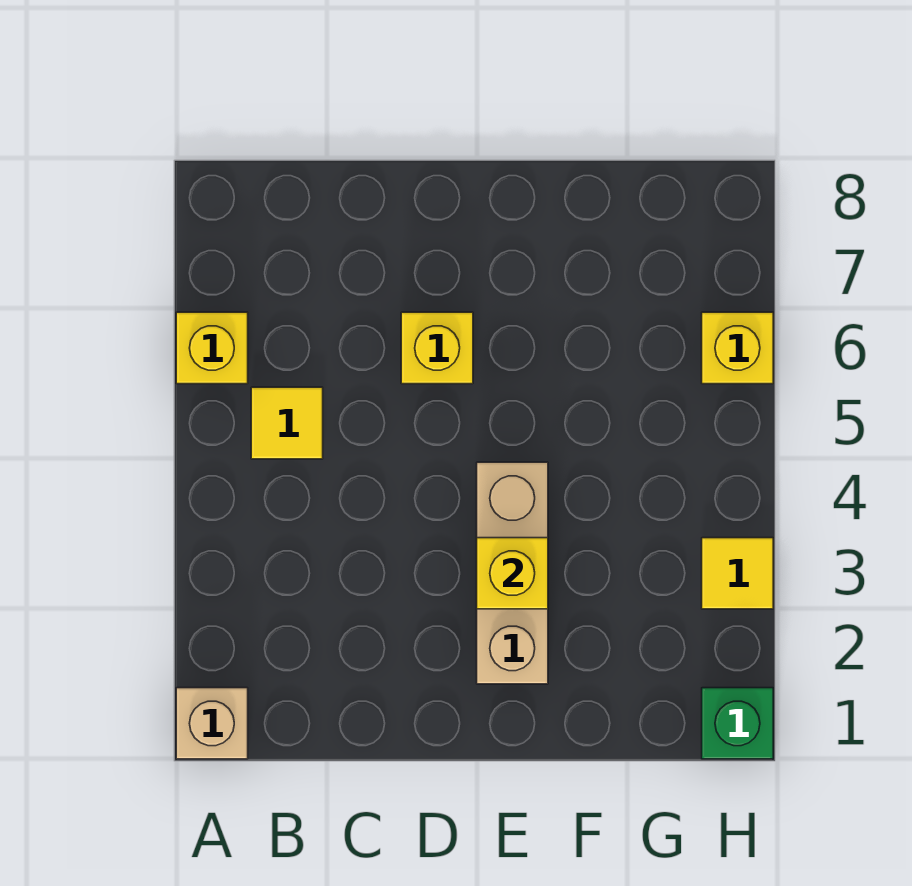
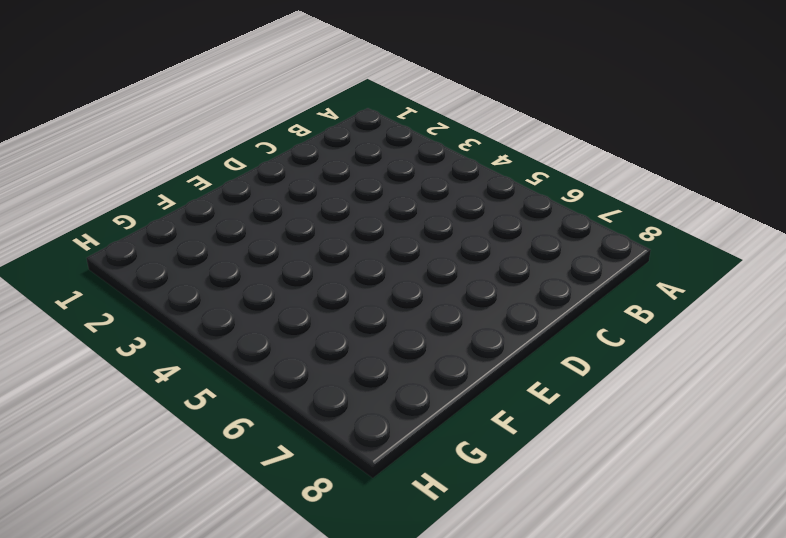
none -> tan 1x1 brick [176,688,248,759]
none -> yellow 1x1 brick [176,312,248,384]

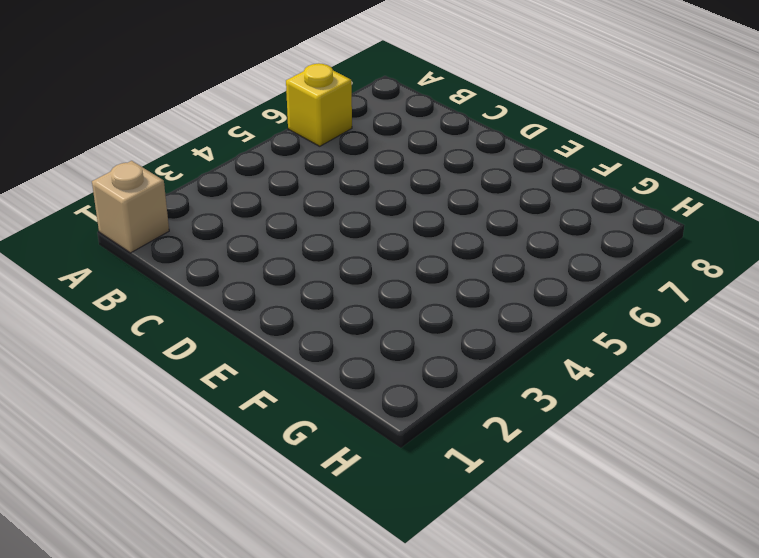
none -> yellow 1x1 tile [251,387,323,459]
none -> yellow 1x1 brick [401,312,473,384]

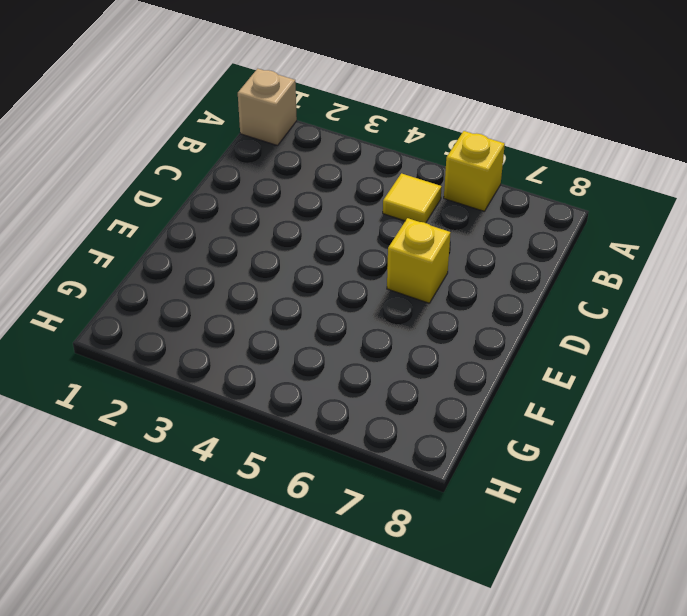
none -> tan 1x3 brick [477,462,548,684]
none -> green 1x1 brick [702,688,773,759]

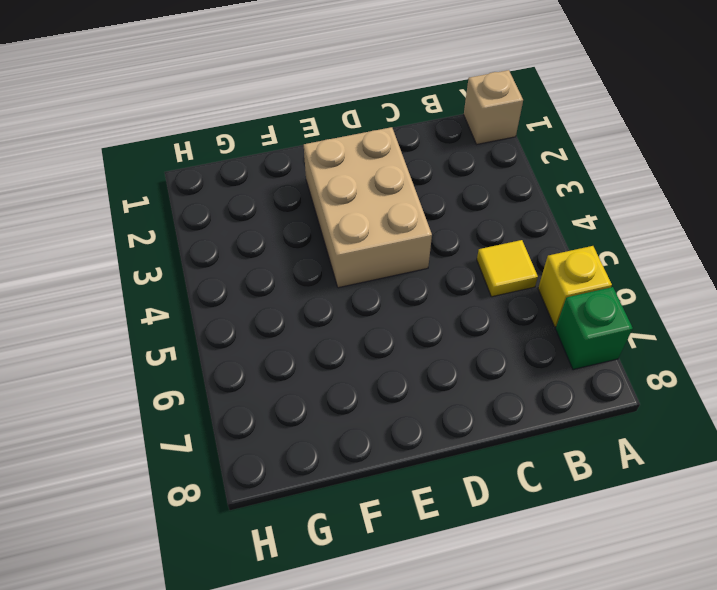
green 1x1 brick [556,287,633,370] -> green 1x1 brick moved to [702,688,773,759]
tan 2x3 brick [304,127,432,288] -> tan 1x3 brick [477,462,548,684]
none -> yellow 1x1 brick [401,312,473,384]
none -> yellow 1x1 tile [702,538,773,609]

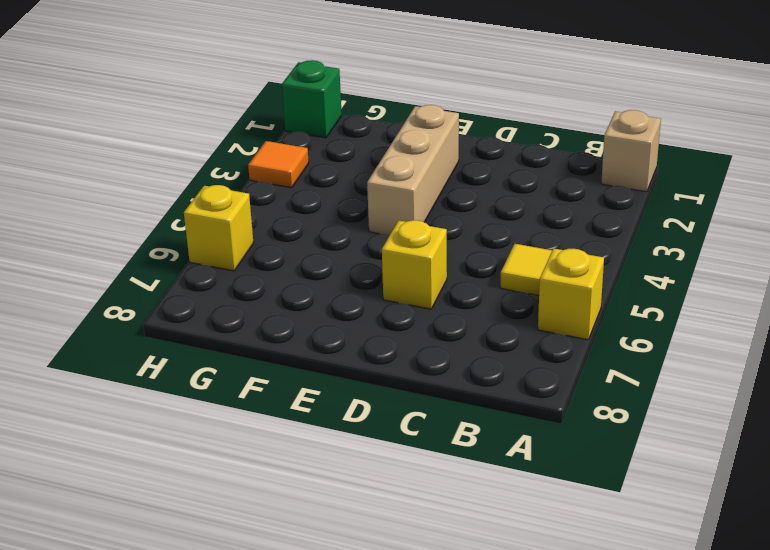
orange 1x1 tile [248,141,309,188] -> yellow 1x1 tile [702,538,773,609]
none -> yellow 1x1 brick [477,538,548,609]

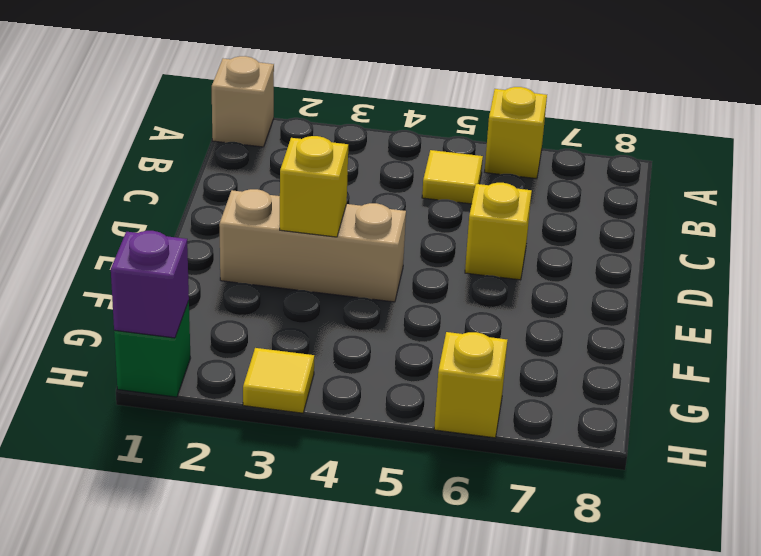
purple 1x1 brick [111,231,189,338] -> none

